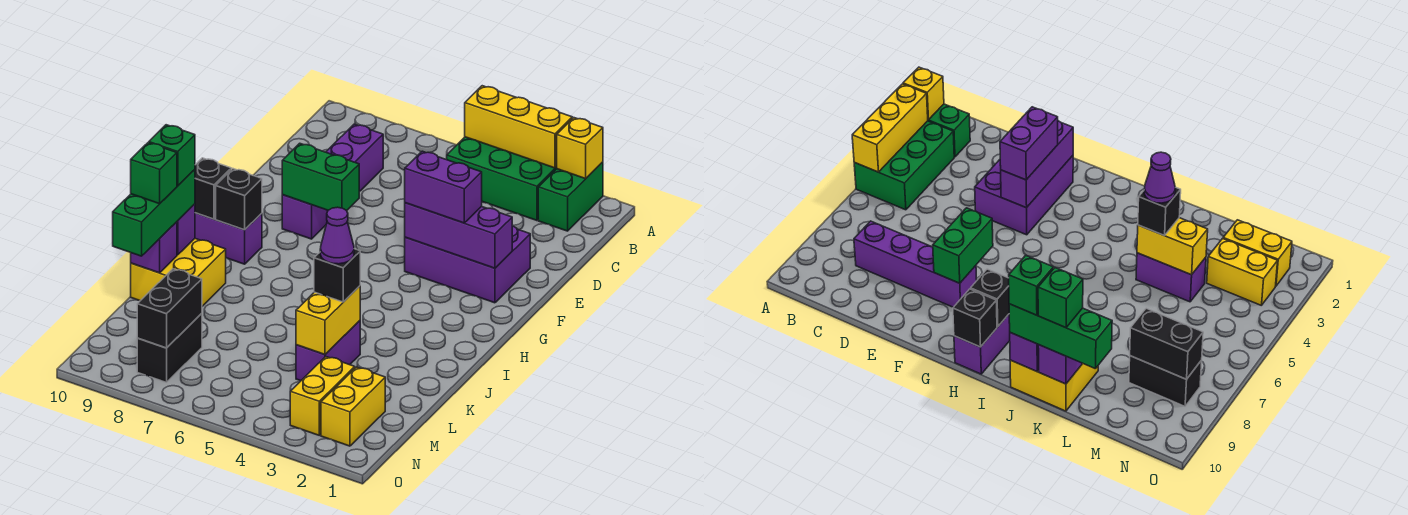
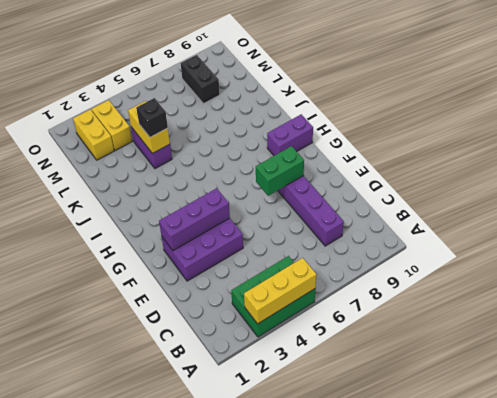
none -> green 1x2 brick [538,162,603,231]
none -> yellow 2x2 brick [131,239,226,306]
none -> yellow 1x1 brick [557,118,603,179]

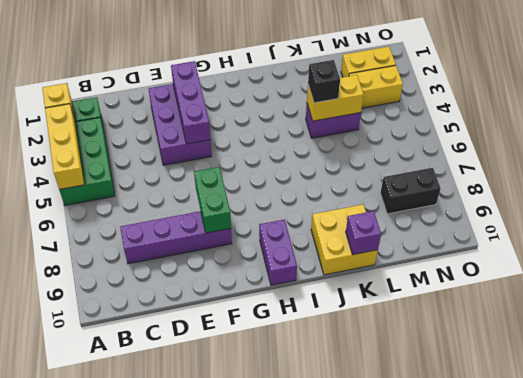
none -> black 1x1 brick [216,169,262,230]
none -> black 1x1 brick [195,158,231,219]
none -> purple 1x1 brick [177,204,195,255]

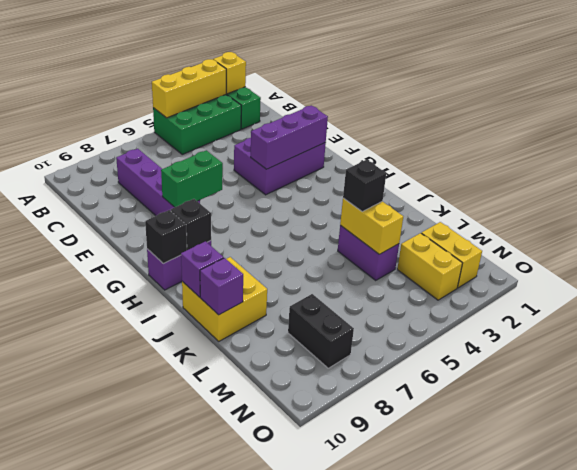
none -> black 1x2 brick [137,269,202,348]
none -> purple 1x2 brick [405,151,482,223]
none -> green 1x3 brick [113,170,195,256]

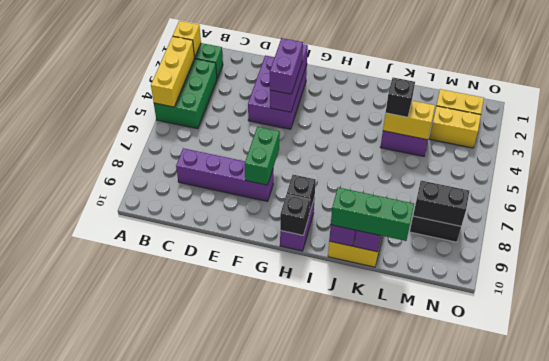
none -> green 1x1 brick [149,125,195,186]
none -> purple 1x1 cone [320,207,354,264]
none -> green 1x1 brick [131,143,177,204]

